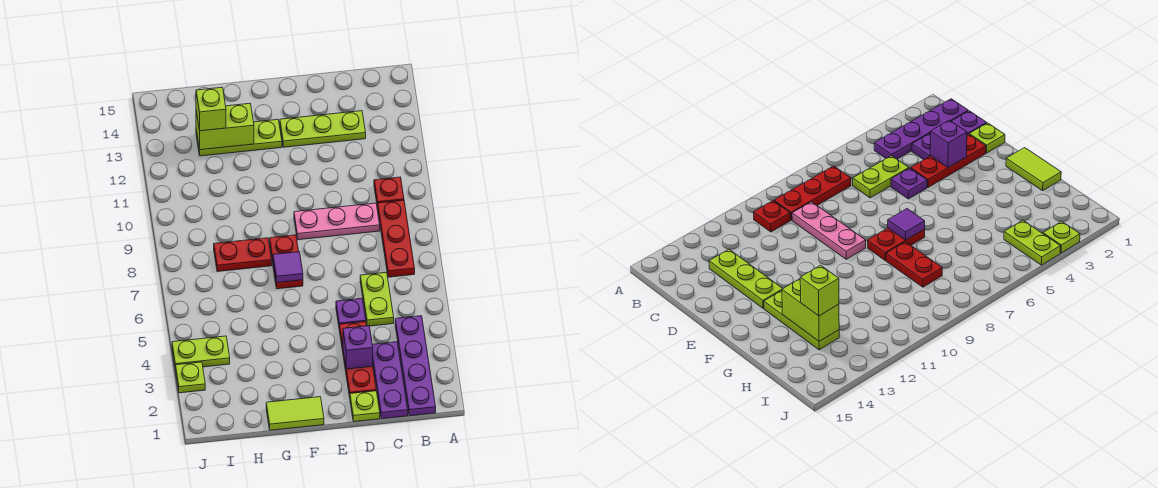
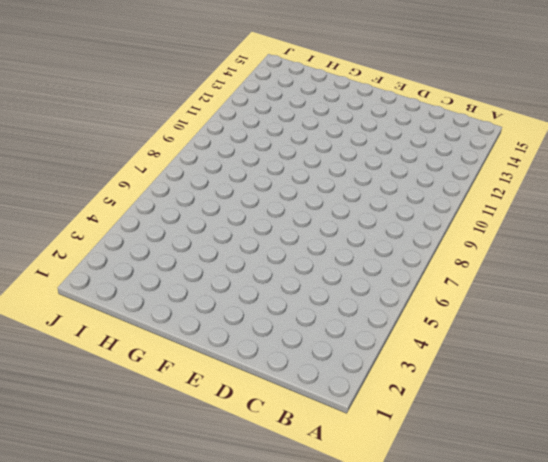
none -> purple 1x4 plate [395,316,436,416]
none -> red 1x3 plate [378,200,415,277]
none -> red 1x1 plate [374,177,404,208]

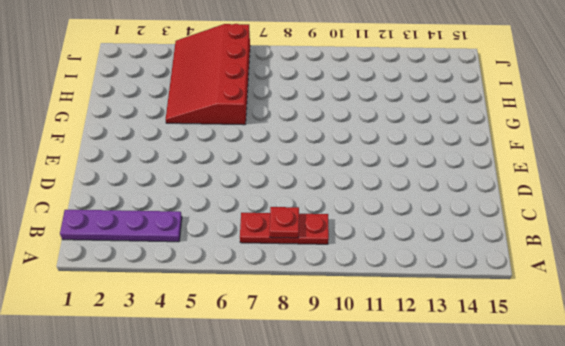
red 1x1 plate [270,207,299,238] -> red 1x1 plate moved to [374,177,404,208]
red 3x4 slope [166,24,250,125] -> lime 1x2 plate [172,336,230,367]
none -> purple 1x3 plate [372,342,408,419]
none -> lime 1x2 plate [360,272,394,326]
none -> pink 1x3 plate [294,203,380,240]

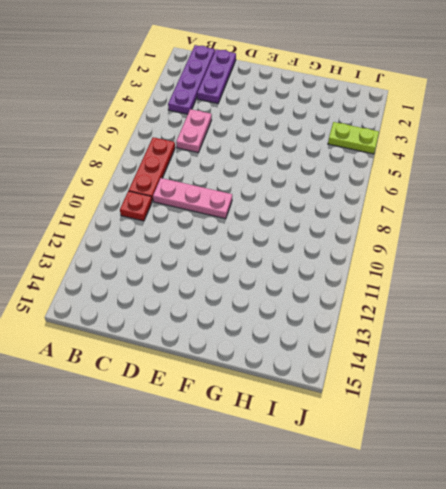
pink 1x2 plate [176,109,212,153] -> lime 1x2 plate [360,272,394,326]
none -> lime 1x3 plate [280,111,366,147]
none -> lime 1x1 plate [350,391,380,422]
none -> red 1x3 plate [339,322,376,397]

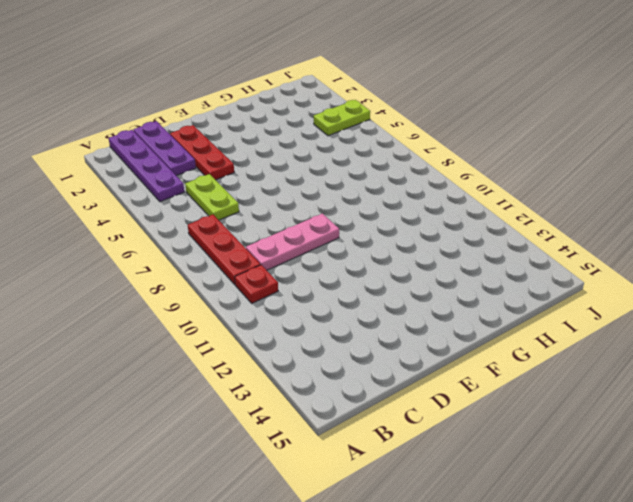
none -> lime 1x3 plate [280,111,366,147]
none -> lime 1x1 plate [350,391,380,422]
none -> purple 1x1 plate [336,298,366,325]

